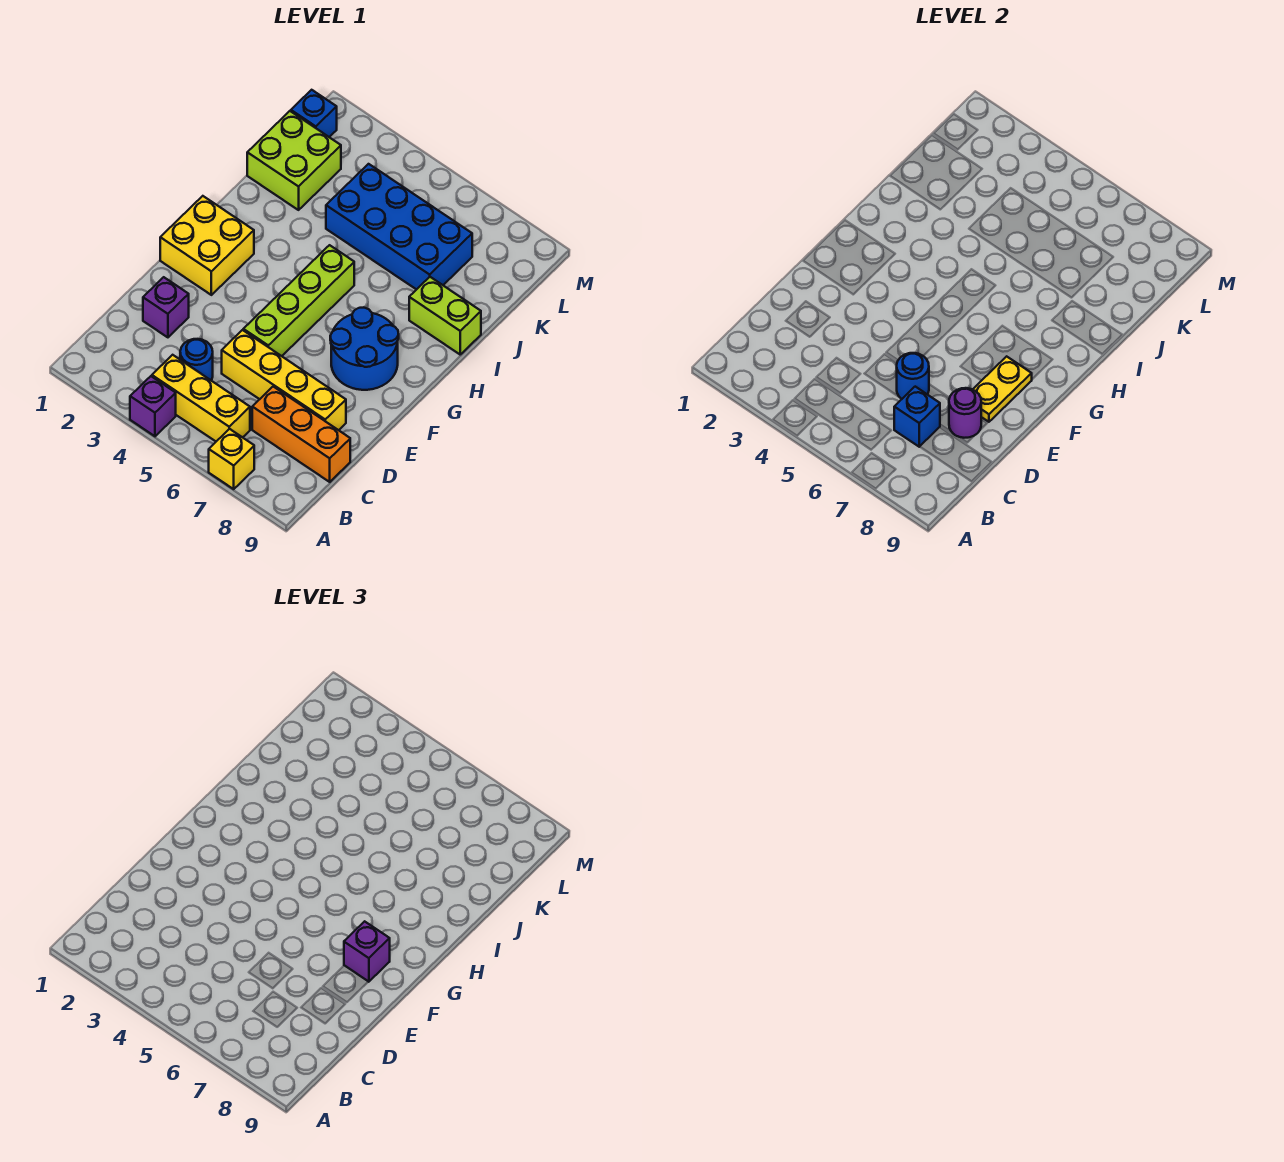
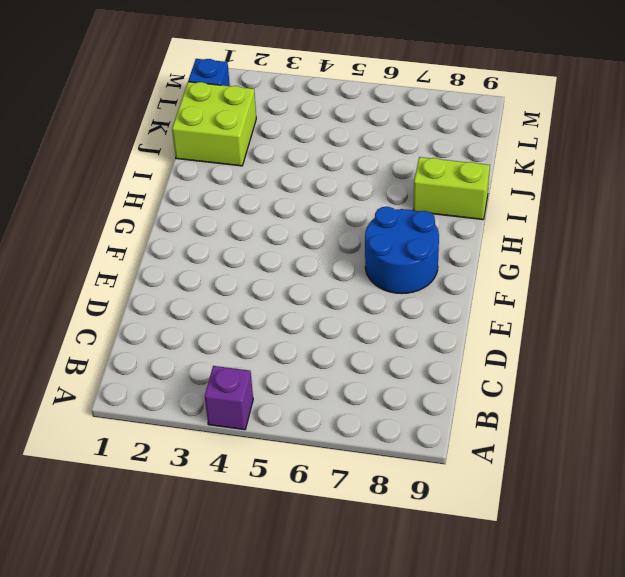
none -> yellow 1x1 brick [209,429,254,489]
none -> yellow 1x3 brick [152,355,250,441]
none -> blue 1x1 round brick [180,339,213,381]

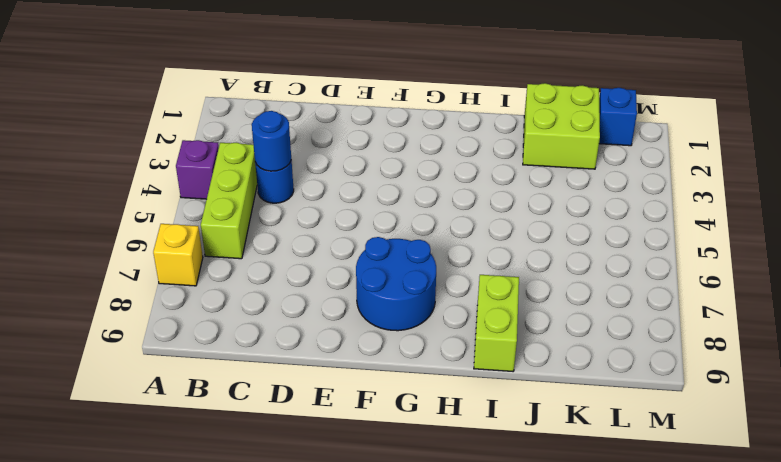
lime 1x3 brick [201,143,257,259] -> yellow 1x3 brick [152,355,250,441]
blue 1x1 round brick [252,111,291,171] -> blue 1x1 round brick moved to [897,353,929,399]
none -> orange 1x3 brick [252,387,350,482]
none -> purple 1x1 brick [143,277,189,337]
none -> yellow 1x4 brick [222,330,346,430]

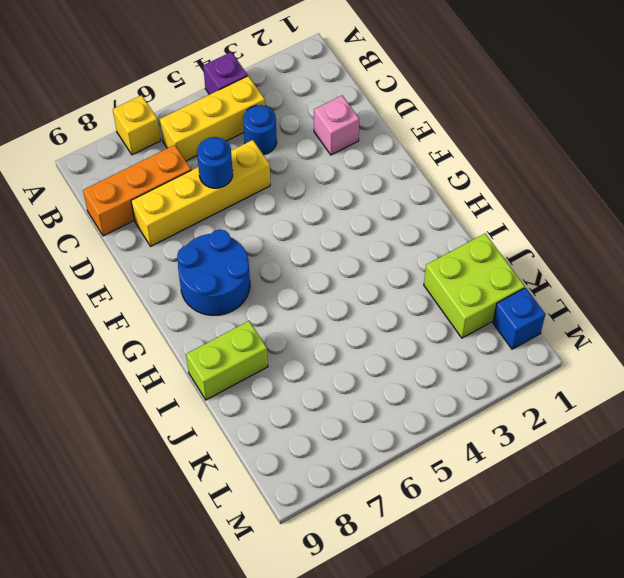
pink 1x1 brick [314,96,359,155] -> purple 1x1 brick [143,277,189,337]
none -> lime 1x4 brick [243,245,354,356]
none -> yellow 2x2 brick [160,196,254,295]
none -> blue 2x4 brick [326,164,472,290]

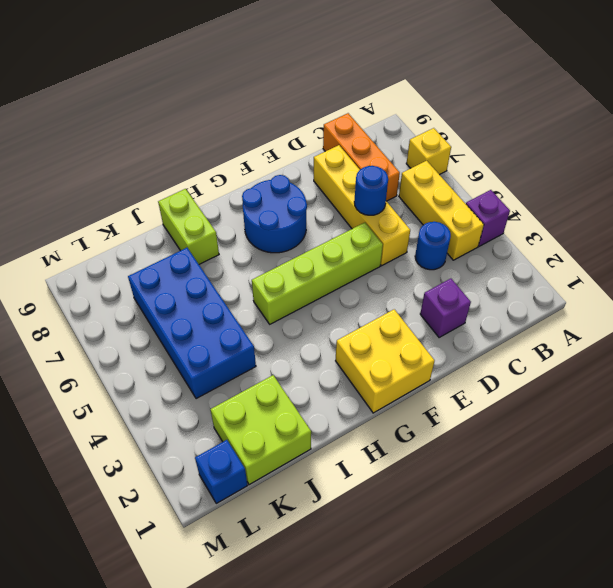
none -> blue 1x1 brick [894,387,940,447]
none -> purple 1x1 round brick [949,388,981,438]
none -> yellow 1x2 plate [973,356,1032,422]

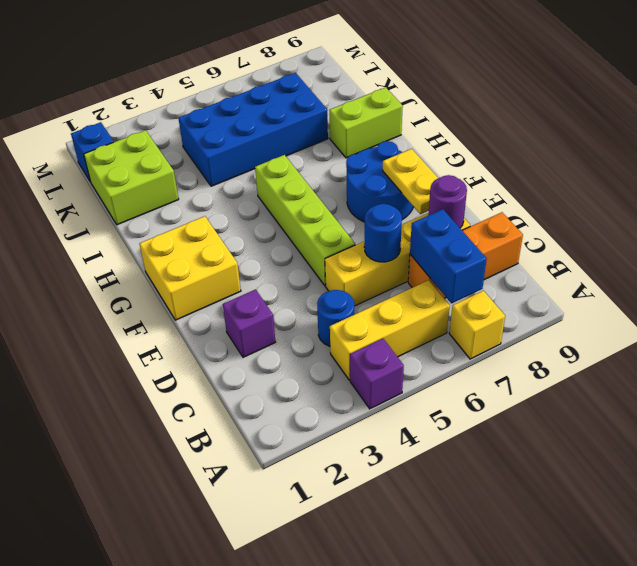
blue 1x2 brick [410,209,487,303] -> blue 1x1 brick [894,387,940,447]
none -> purple 1x1 brick [344,921,390,982]

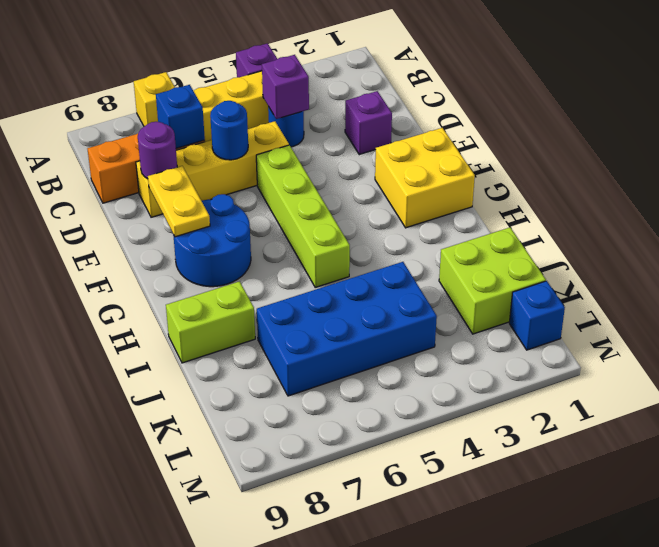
purple 1x1 brick [262,55,309,119] -> purple 1x1 brick moved to [344,921,390,982]

